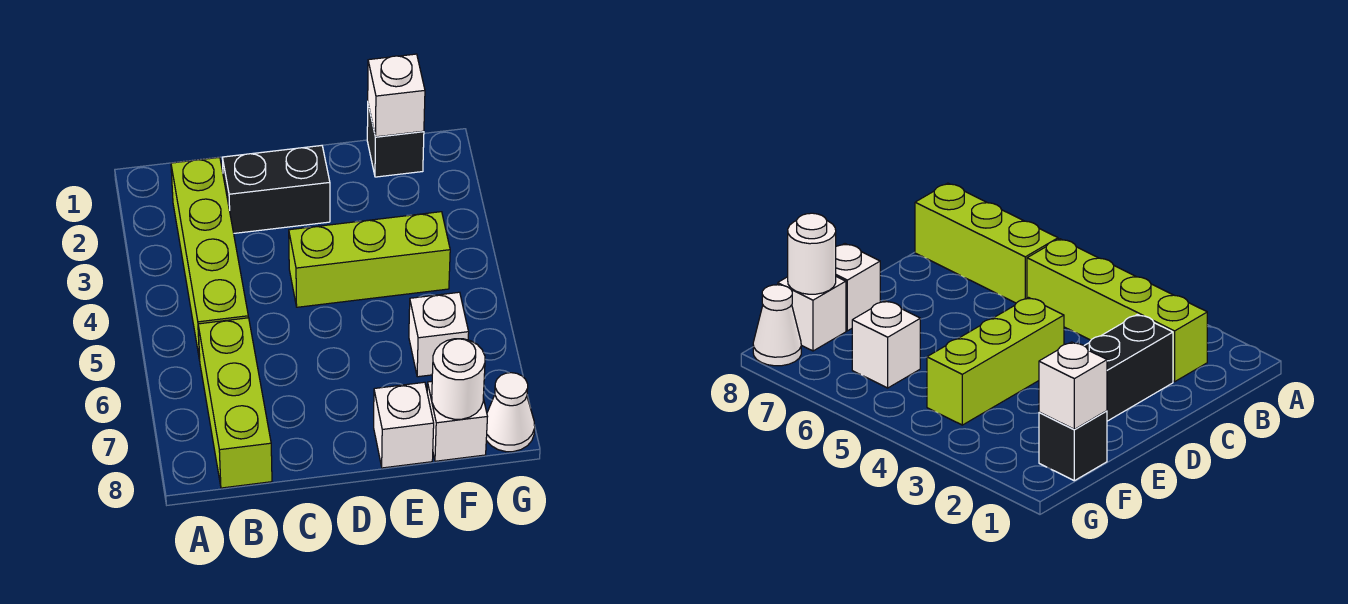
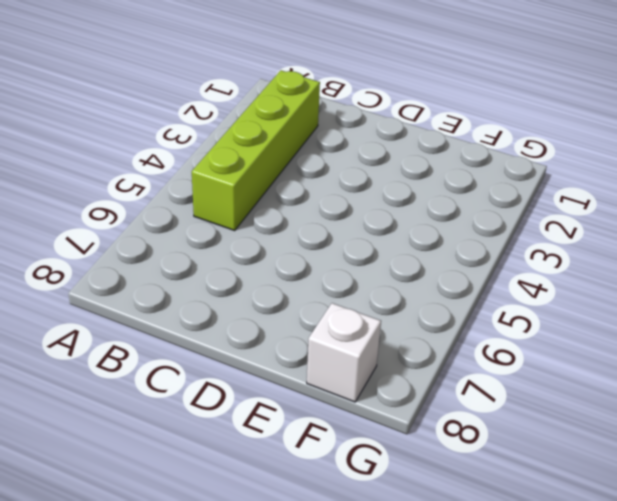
none -> lime 1x3 brick [198,318,272,488]
none -> black 1x2 brick [222,145,330,233]

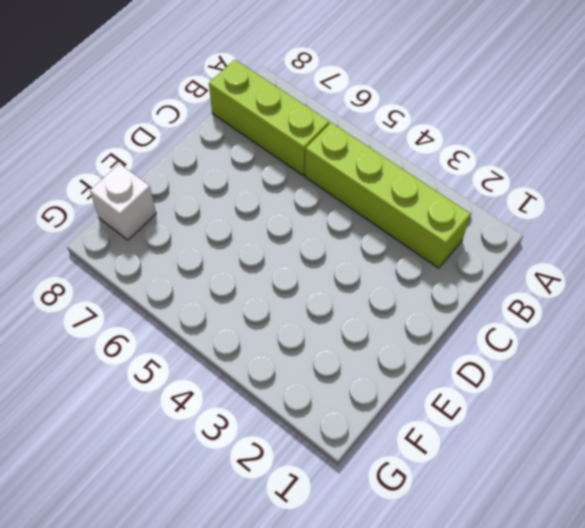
none -> black 1x2 brick [222,145,330,233]
none -> lime 1x3 brick [289,212,450,307]

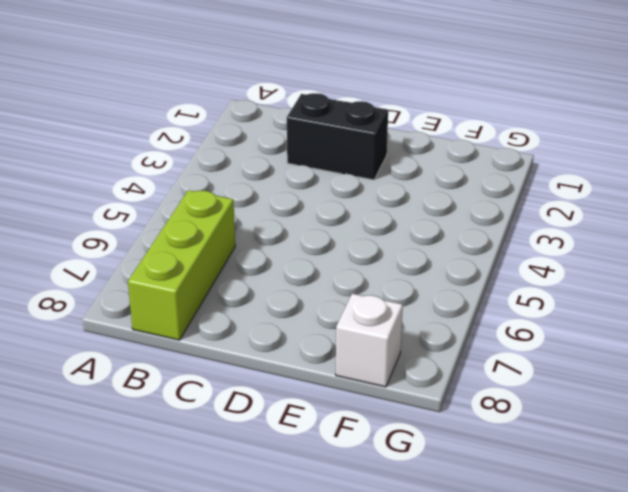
none -> lime 1x4 brick [171,157,248,359]
none -> lime 1x3 brick [289,212,450,307]

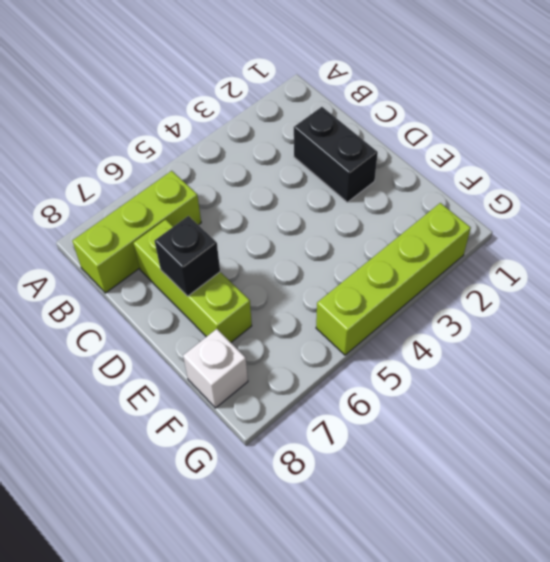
lime 1x3 brick [133,220,252,342] -> lime 1x3 brick moved to [289,212,450,307]
black 1x1 brick [155,216,220,296] -> black 1x1 brick moved to [367,104,424,177]
lime 1x4 brick [316,203,471,355] -> lime 1x4 brick moved to [171,157,248,359]
none -> white 1x1 brick [374,382,434,468]
none -> white 1x1 brick [409,292,469,377]

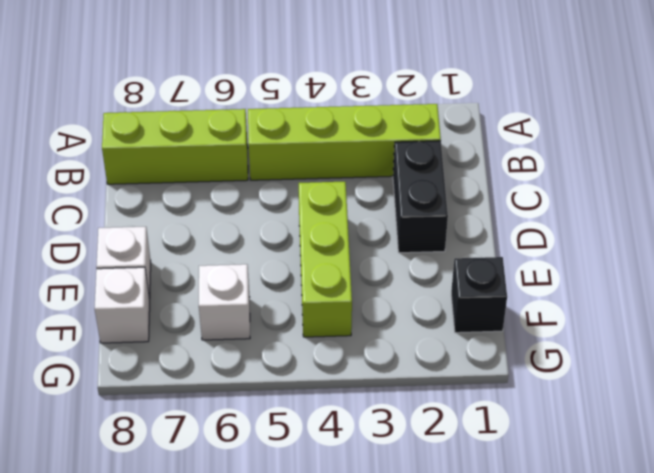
none -> white 1x1 cone [486,373,535,452]
none -> white 1x1 brick [368,54,425,137]

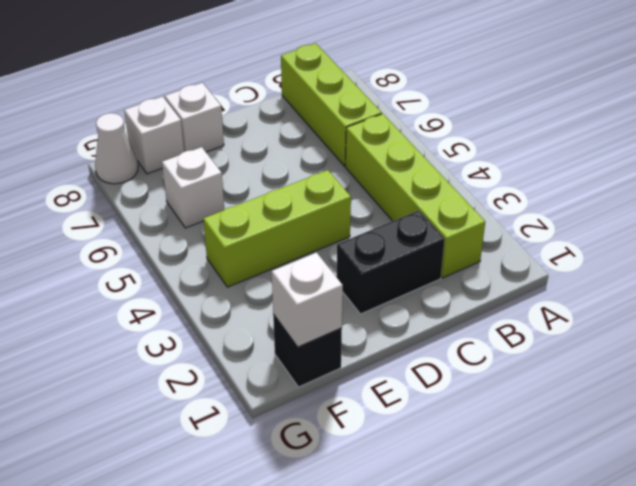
none -> white 1x1 round brick [432,339,485,419]

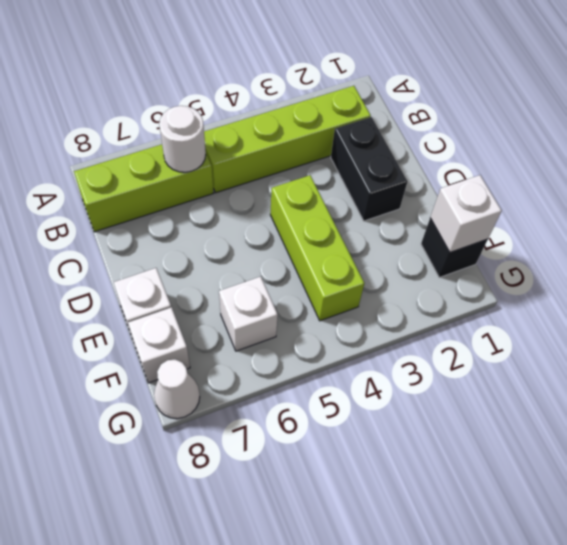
white 1x1 round brick [159,106,206,172] -> white 1x1 round brick moved to [432,339,485,419]

